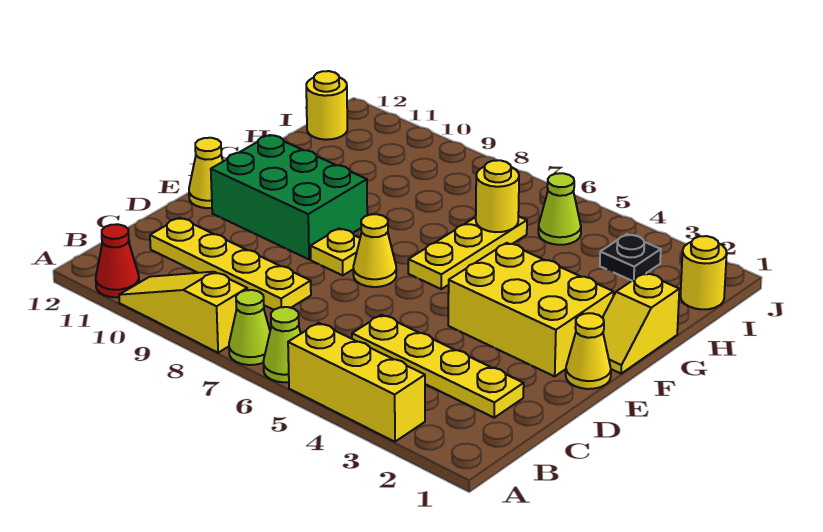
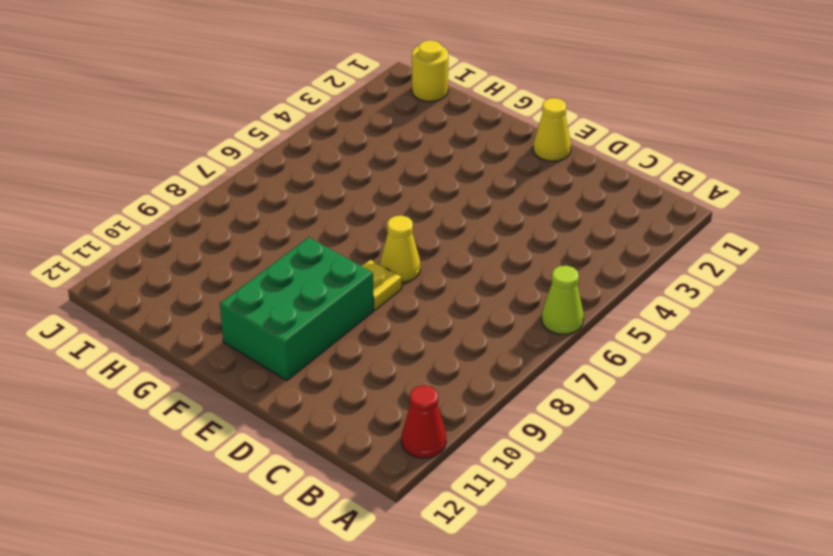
none -> yellow 1x3 brick [288,323,425,442]
none -> lime 1x1 cone [229,290,270,365]
none -> yellow 1x3 slope [119,272,247,353]

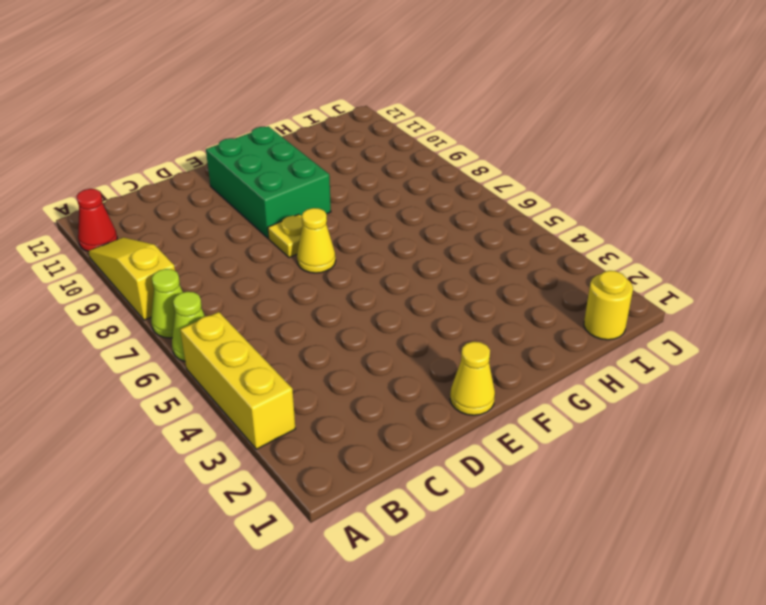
none -> yellow 1x4 plate [352,315,524,418]
none -> yellow 1x4 plate [150,218,311,310]
none -> yellow 2x3 brick [448,243,613,376]

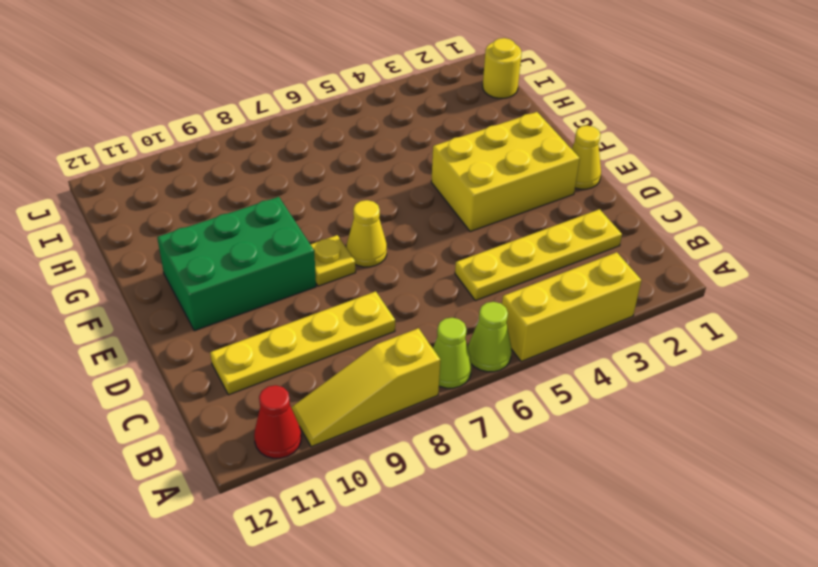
none -> yellow 1x1 cone [189,138,223,208]
none -> yellow 1x2 slope [603,273,679,374]
none -> yellow 1x3 plate [408,216,527,289]

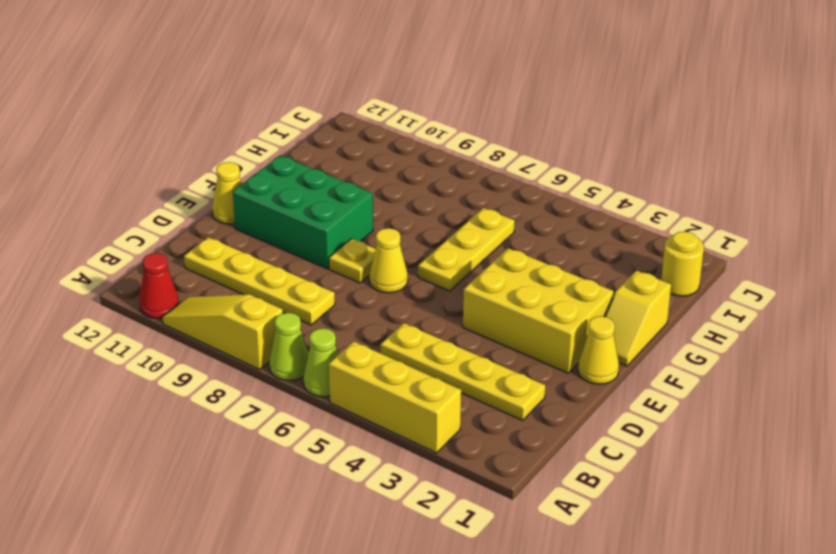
none -> black 1x1 plate [600,234,661,281]
none -> lime 1x1 cone [538,173,581,245]
none -> yellow 1x1 round brick [306,71,347,140]

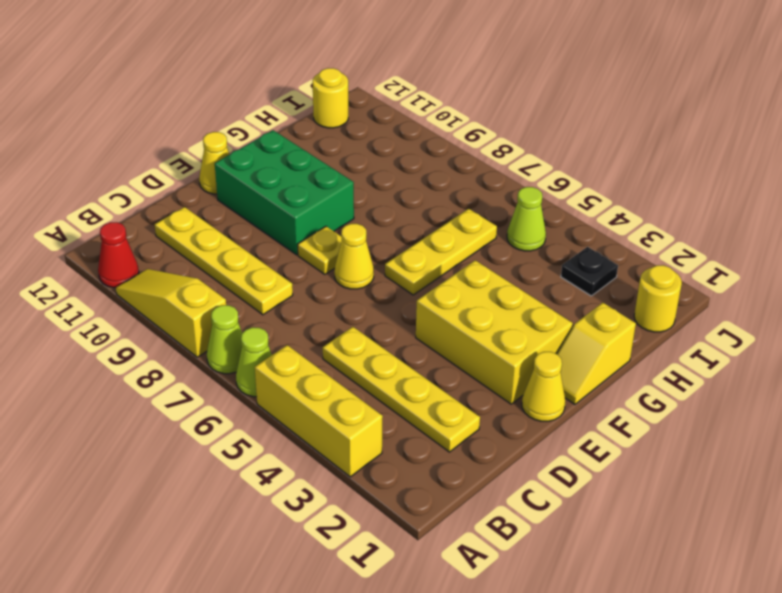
none -> yellow 1x1 round brick [476,160,519,232]

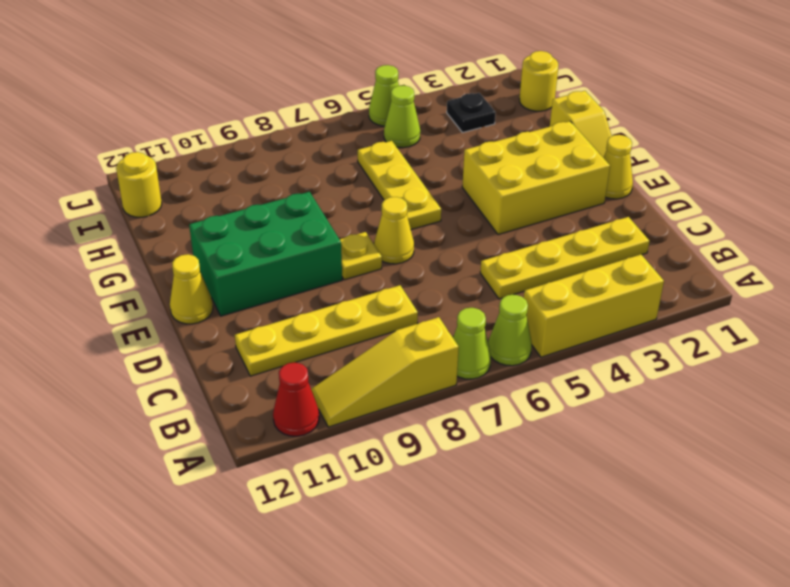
lime 1x1 cone [369,65,399,126] -> none
none -> yellow 1x1 round brick [476,160,519,232]

